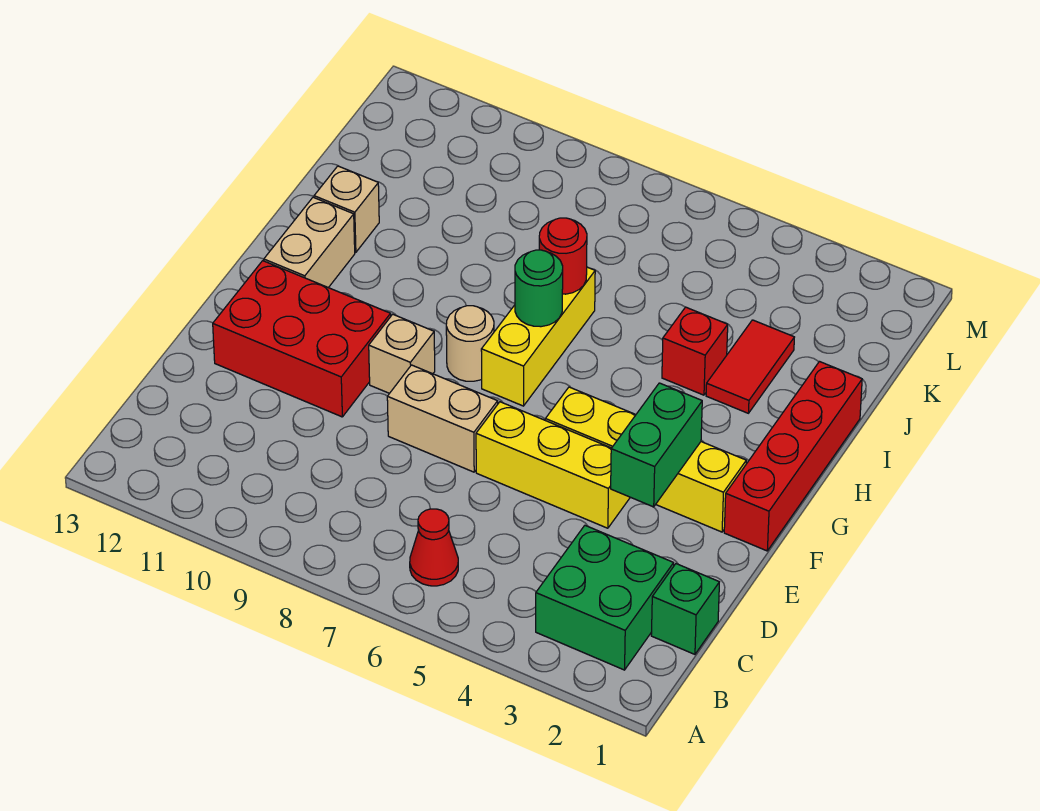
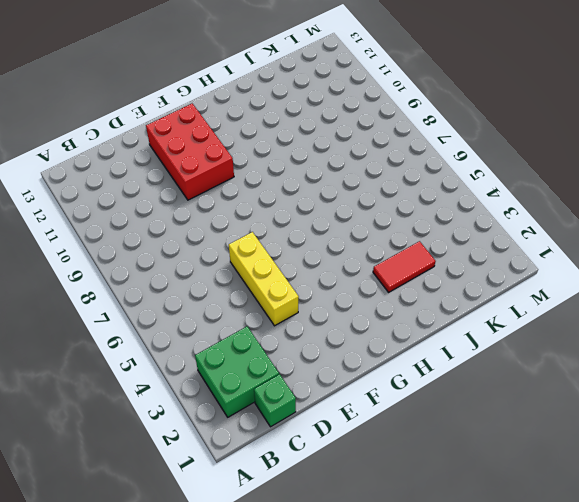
none -> red 1x1 cone [410,509,458,586]
none -> tan 1x2 brick [387,365,498,472]
none -> red 1x4 brick [724,362,862,551]

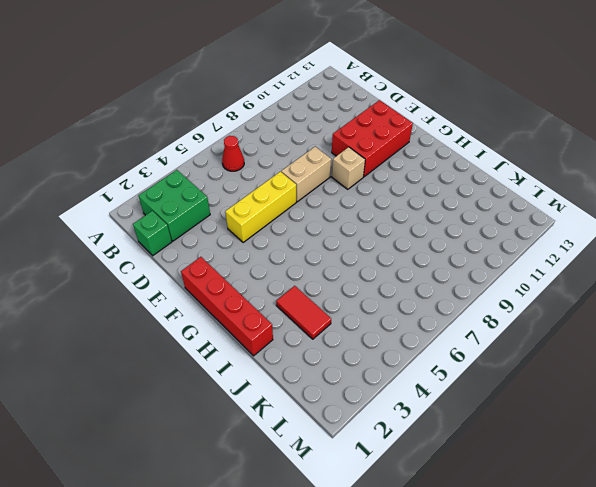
none -> yellow 1x4 brick [545,387,746,532]
none -> yellow 1x3 brick [481,267,595,406]
none -> tan 1x1 round brick [446,306,494,381]

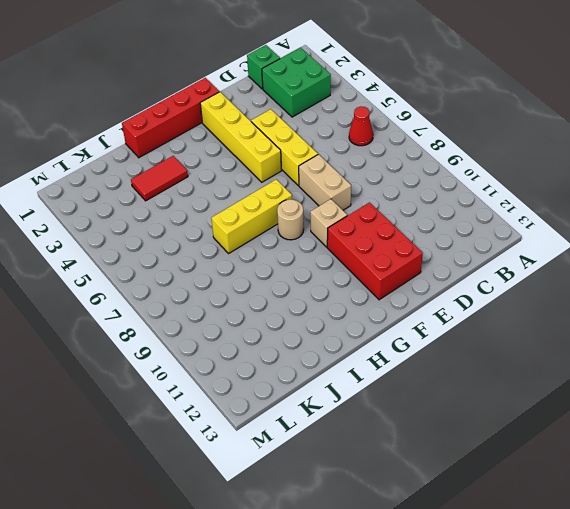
none -> tan 1x2 brick [264,197,355,288]
none -> red 1x1 brick [662,307,728,395]
none -> tan 1x1 brick [314,166,379,252]

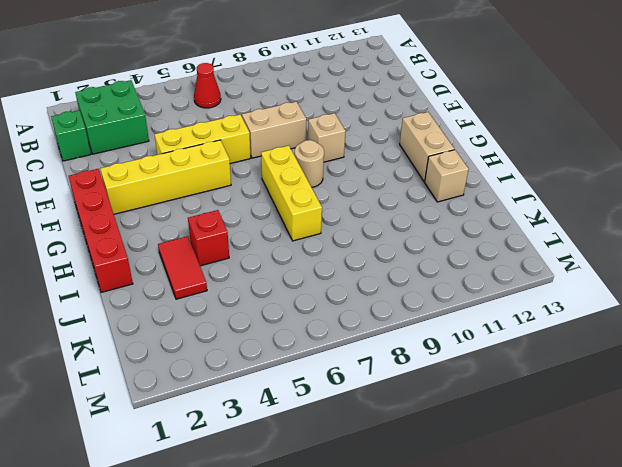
none -> red 2x3 brick [213,261,391,417]
none -> green 1x2 brick [611,383,702,507]
none -> green 1x1 round brick [515,250,563,327]

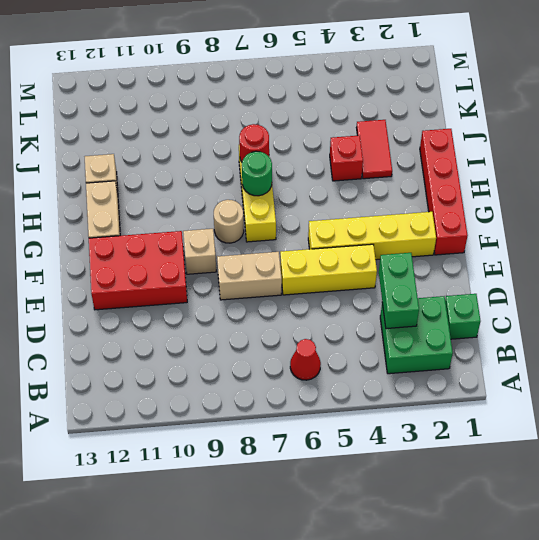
green 1x2 brick [379,253,419,329] -> green 1x2 brick moved to [611,383,702,507]

